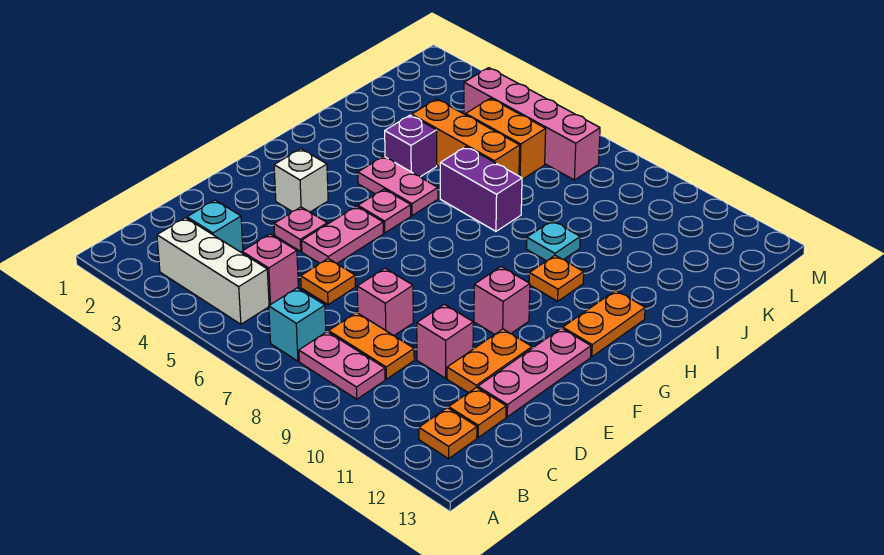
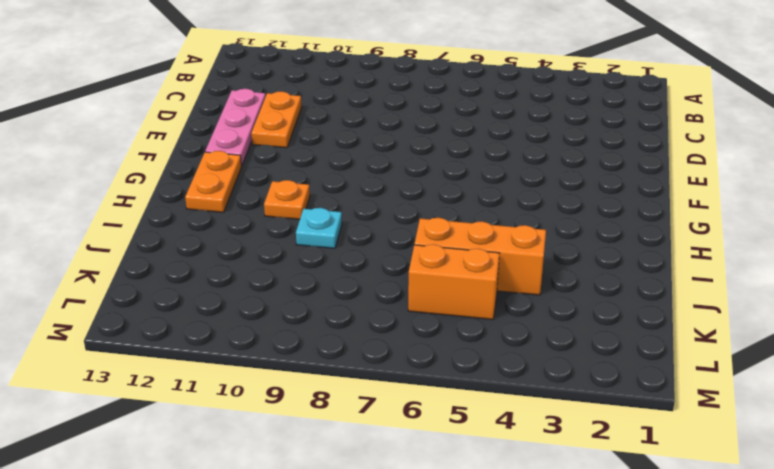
none -> white 1x3 brick [157,218,269,324]
none -> cyan 1x1 brick [269,288,326,361]
none -> pink 1x2 plate [299,332,385,399]

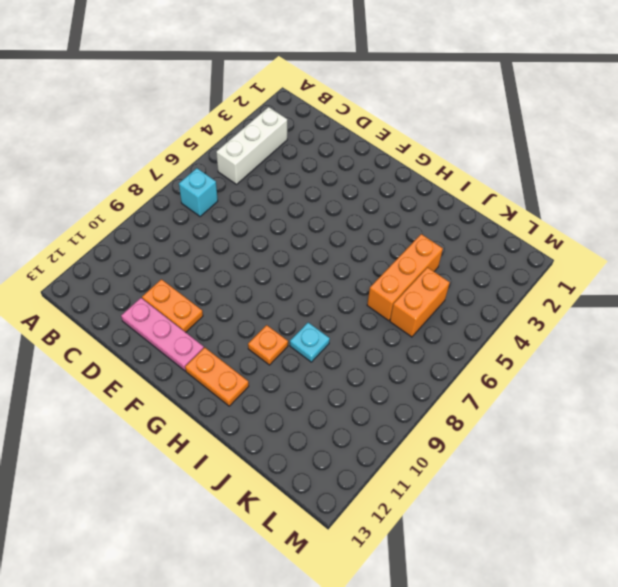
none -> pink 1x2 plate [299,332,385,399]
none -> orange 1x1 plate [419,408,477,459]
none -> cyan 1x1 brick [187,200,243,253]

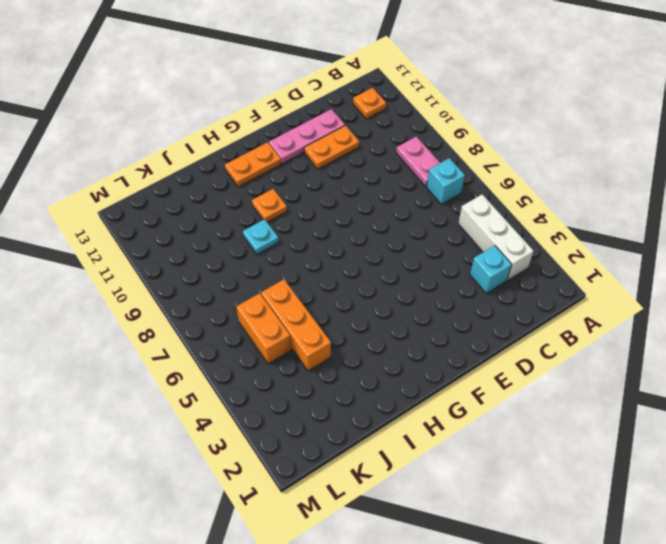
none -> pink 1x1 brick [242,234,298,305]
none -> orange 1x2 plate [329,313,414,379]
none -> orange 1x1 plate [449,387,506,437]

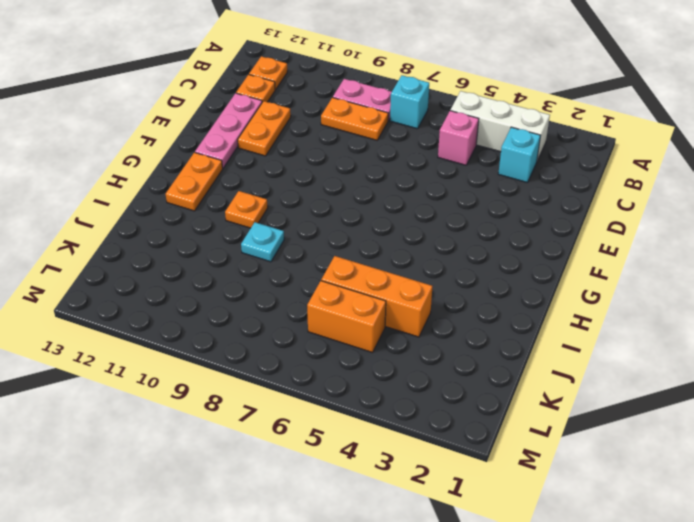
none -> orange 1x1 plate [301,259,355,305]
none -> pink 1x1 brick [357,268,413,336]
none -> pink 1x1 brick [417,304,473,378]

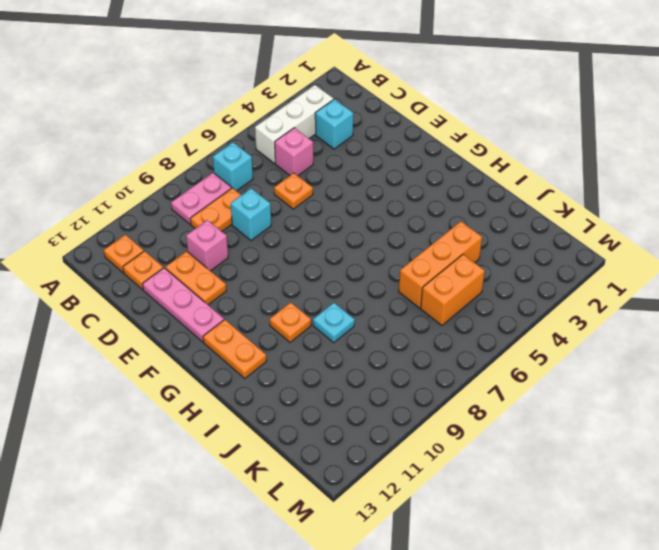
cyan 1x1 brick [231,188,271,241] -> pink 1x1 brick [357,268,413,336]
none -> pink 1x1 plate [274,207,327,251]
none -> pink 1x2 plate [302,206,383,263]
none -> white 1x1 brick [274,149,328,212]

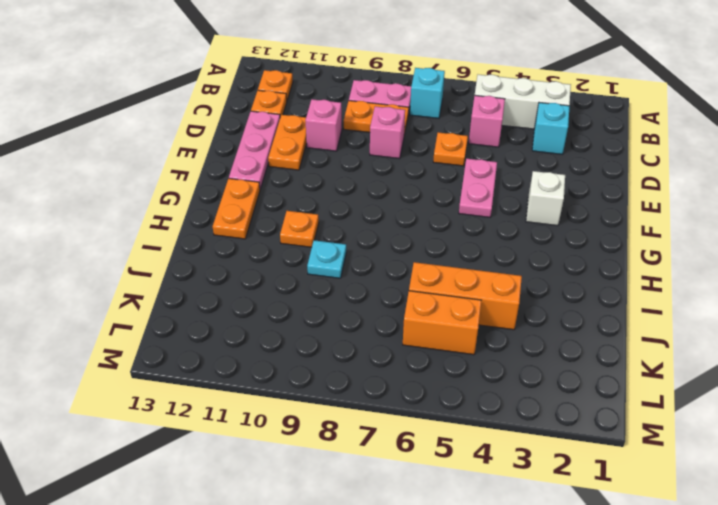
none -> pink 1x1 plate [274,207,327,251]
none -> pink 1x1 brick [474,267,530,334]
none -> pink 1x1 plate [358,189,411,233]

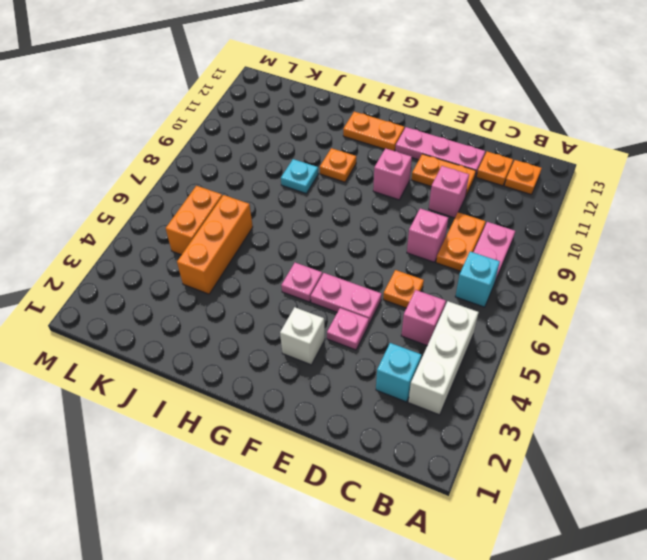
none -> pink 1x2 plate [358,156,438,216]
none -> purple 1x1 brick [385,115,437,177]
none -> purple 1x2 brick [440,147,522,231]

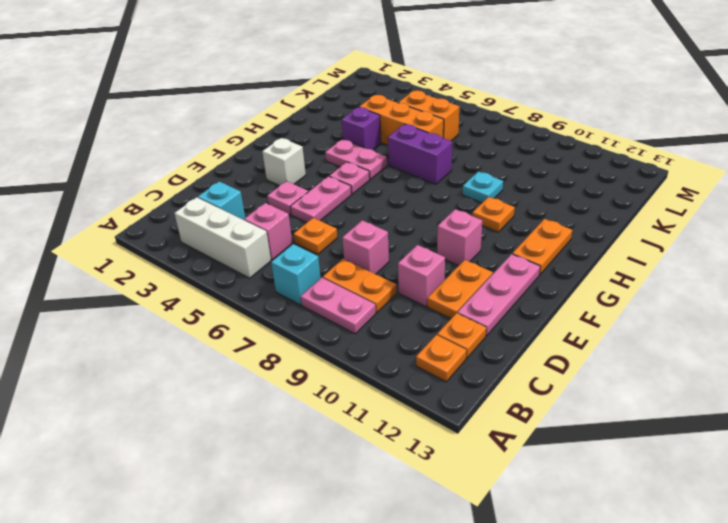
none -> pink 1x4 brick [464,68,600,180]

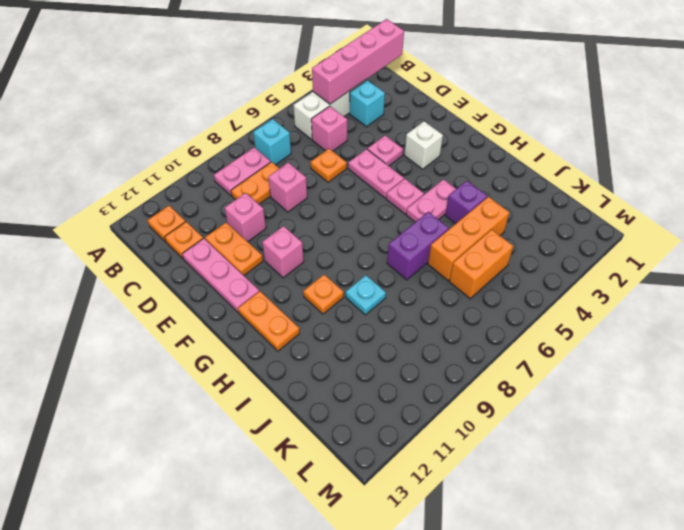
pink 1x4 brick [312,19,404,104] -> pink 1x4 brick moved to [464,68,600,180]

